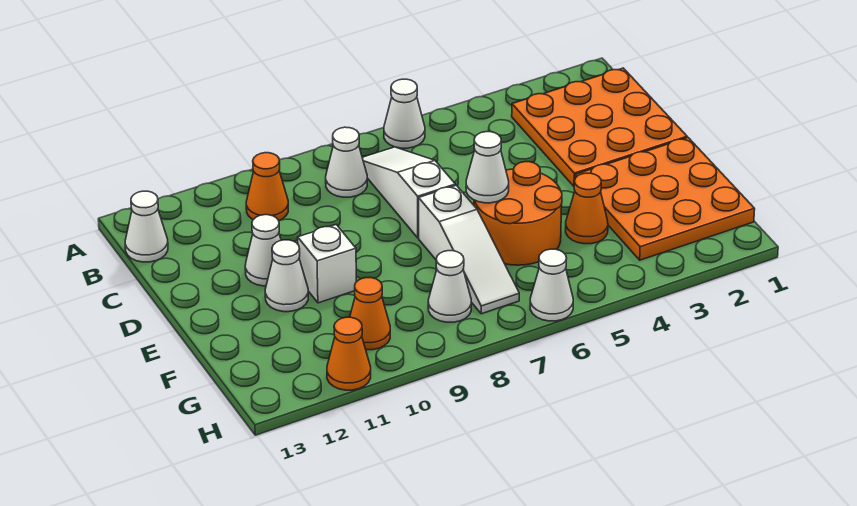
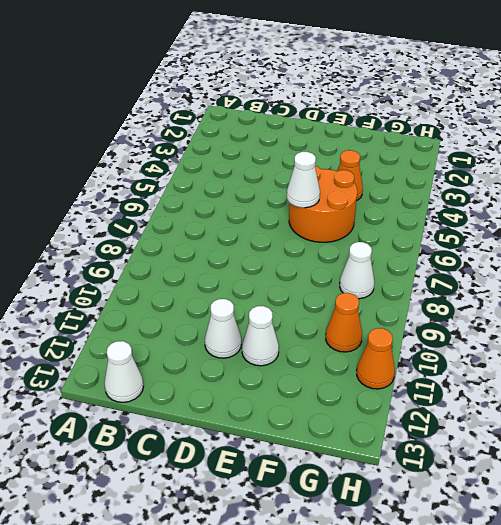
none -> white 1x1 cone [384,79,425,148]
none -> orange 3x3 plate [512,68,687,186]
none -> white 1x3 slope [362,147,455,238]

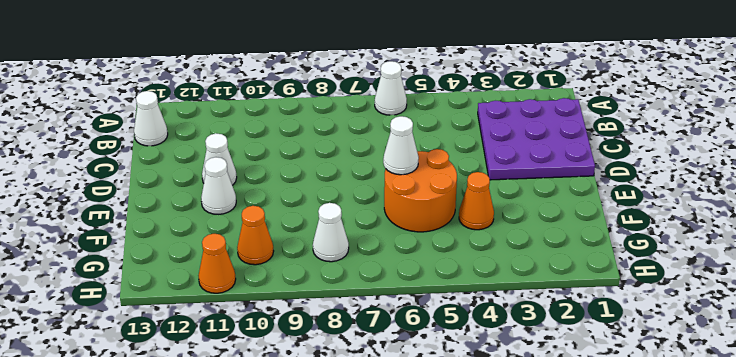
purple 3x3 plate [478,98,595,180] -> orange 3x3 plate [512,68,687,186]
none -> white 1x3 slope [362,147,455,238]
none -> white 1x1 cone [326,127,367,197]
none -> orange 1x1 cone [246,153,288,220]

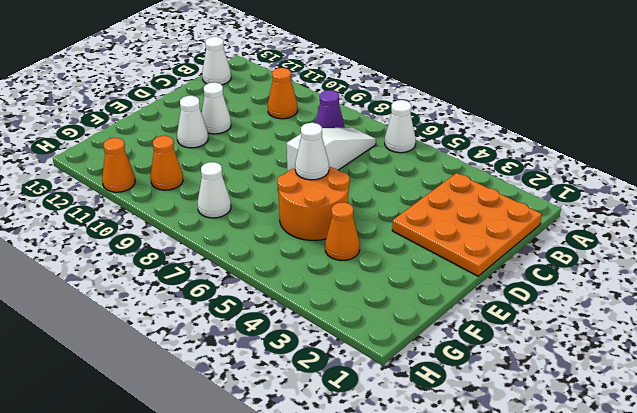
purple 1x1 cone [315,90,345,128] -> white 1x1 cone [326,127,367,197]
none -> orange 3x3 plate [575,138,755,260]
none -> white 1x3 slope [419,185,519,314]
none -> white 1x1 brick [298,225,356,303]

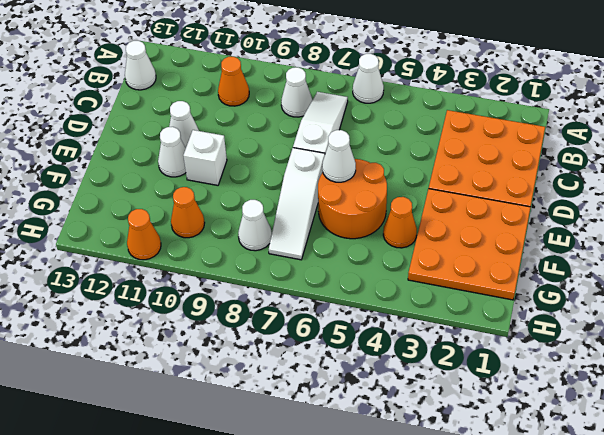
none -> white 1x1 cone [530,249,573,321]

